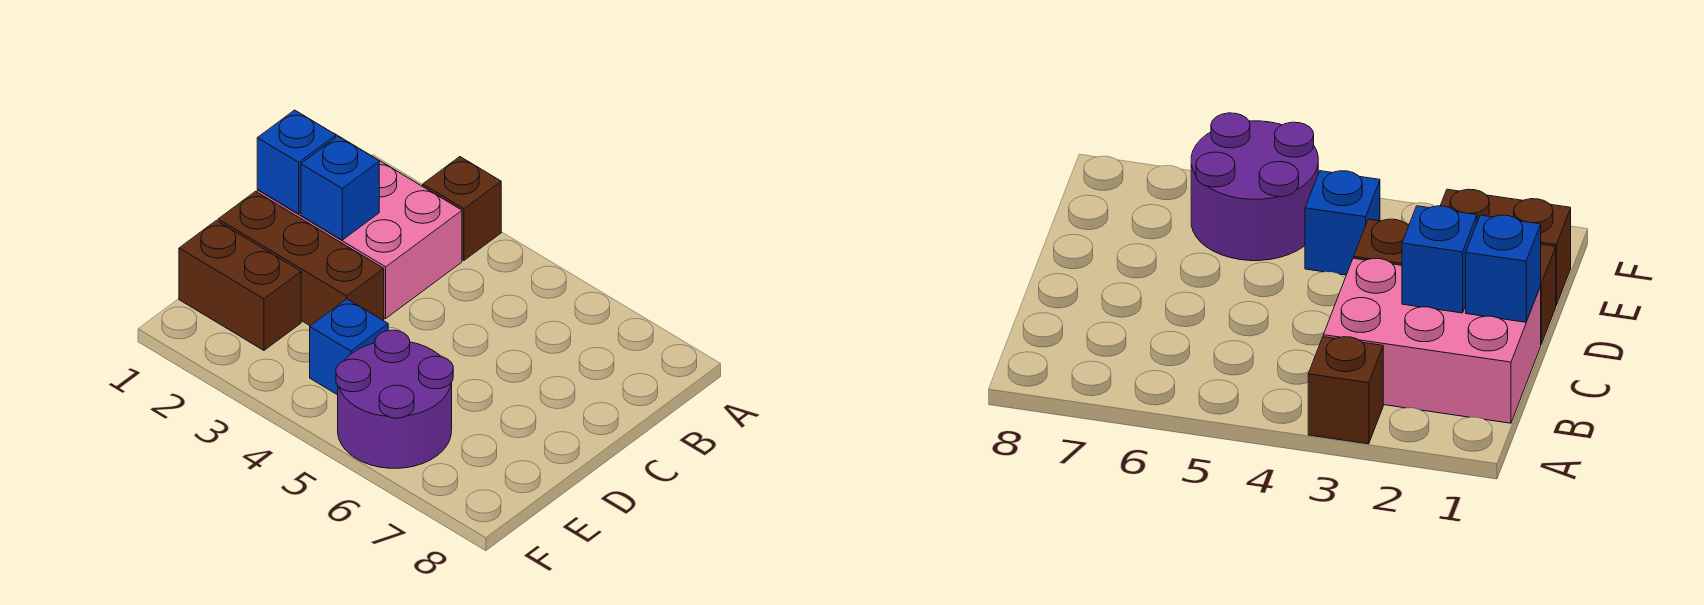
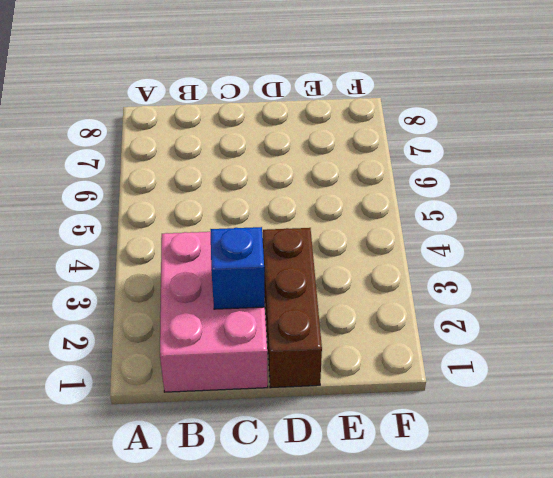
none -> brown 1x1 brick [423,157,501,260]
none -> brown 1x2 brick [179,220,301,350]

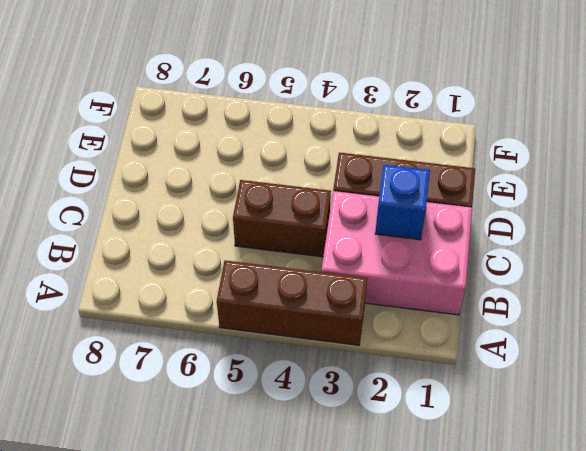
brown 1x3 brick [217,260,367,345] -> brown 1x1 brick [423,157,501,260]
brown 1x2 brick [233,180,331,257] -> brown 1x2 brick moved to [179,220,301,350]
none -> blue 1x1 brick [310,299,388,395]
none -> purple 2x2 round brick [336,330,453,468]

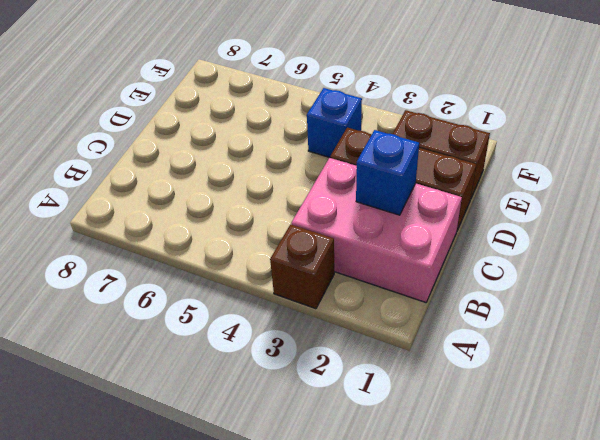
none -> purple 2x2 round brick [336,330,453,468]
none -> blue 1x1 brick [257,110,336,214]

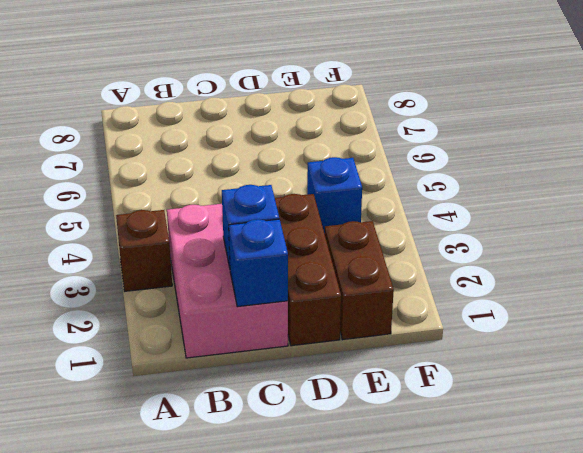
none -> purple 2x2 round brick [336,330,453,468]

